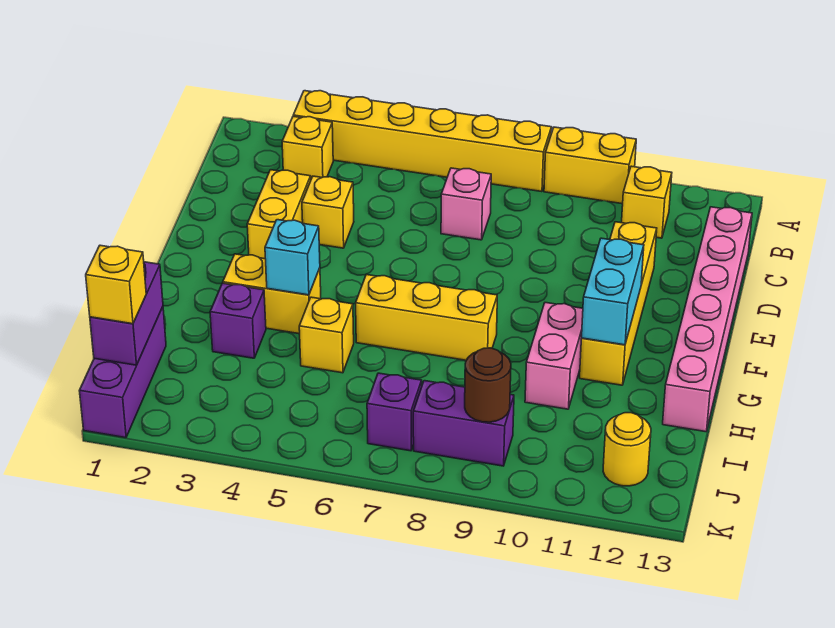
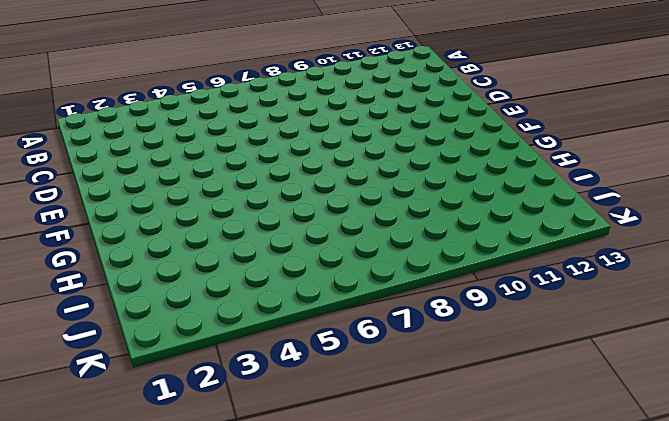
none -> yellow 1x6 brick [293,91,552,192]
none -> yellow 1x2 brick [544,127,636,204]
none -> yellow 1x1 brick [282,116,333,179]

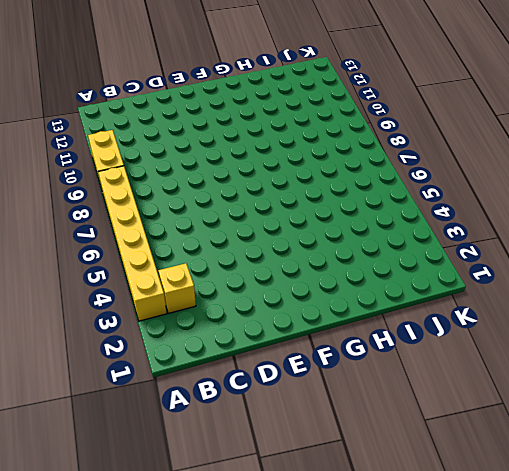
none -> yellow 1x1 brick [622,166,672,238]
none -> pink 1x1 brick [441,168,491,240]
none -> pink 1x6 brick [663,207,752,432]

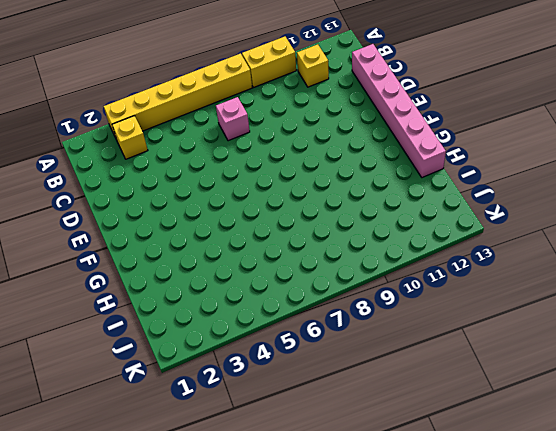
none -> yellow 1x2 brick [247,170,311,259]
none -> yellow 1x1 brick [302,176,354,248]
none -> yellow 1x4 brick [580,222,657,385]

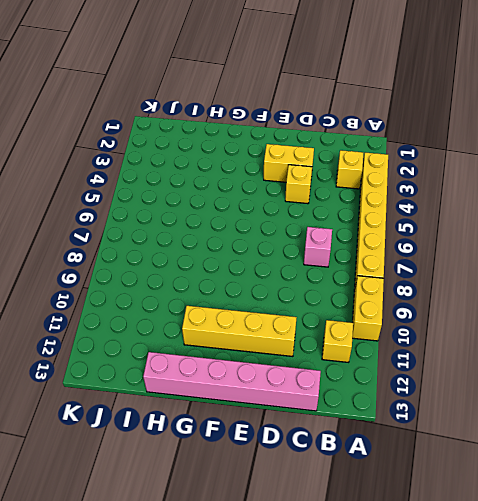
none -> yellow 1x2 brick [223,254,321,334]
none -> yellow 1x3 brick [356,275,497,360]
none -> pink 1x2 brick [525,303,583,409]

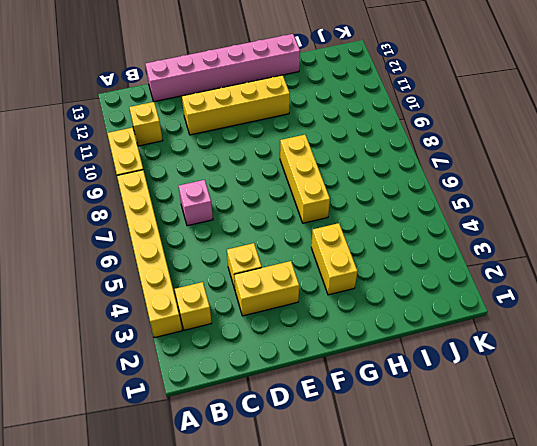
none -> pink 1x2 brick [525,303,583,409]
none -> purple 1x1 brick [210,283,266,358]
none -> yellow 1x1 brick [299,297,354,373]

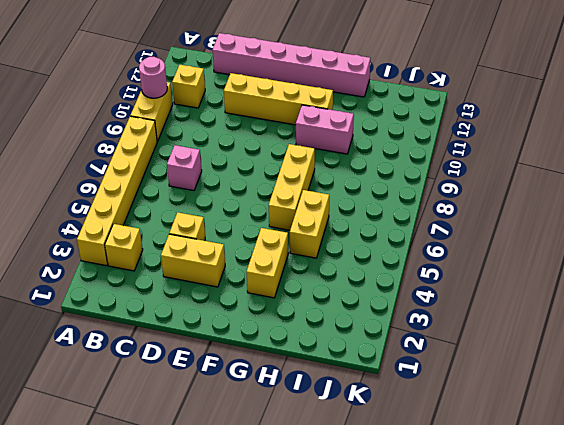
pink 1x1 round brick [139,57,167,98] -> none
yellow 1x2 brick [290,190,329,258] -> yellow 1x1 brick [299,297,354,373]
none -> purple 1x1 brick [210,283,266,358]
none -> purple 1x3 brick [79,307,166,438]
none -> purple 1x1 brick [367,373,422,451]

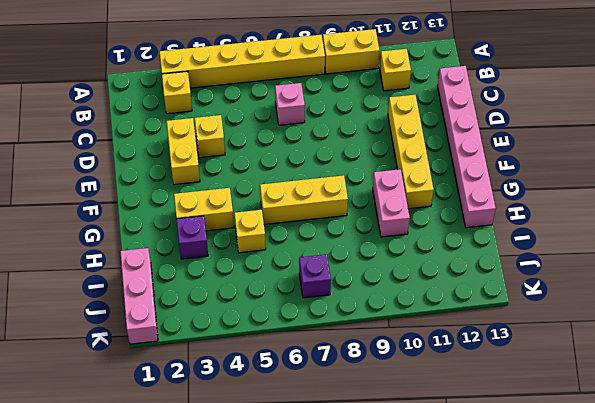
pink 1x3 brick [120,248,158,344] -> purple 1x3 brick [79,307,166,438]
none -> purple 1x2 brick [413,381,514,466]
none -> yellow 1x1 round brick [603,413,651,486]
none -> cyan 1x2 brick [582,238,644,345]

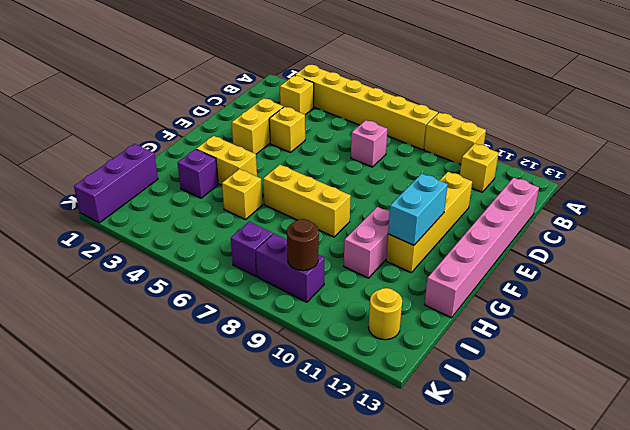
none -> cyan 1x1 brick [265,220,320,295]
none -> purple 1x2 brick [90,262,163,365]
none -> yellow 1x1 brick [86,245,146,324]

